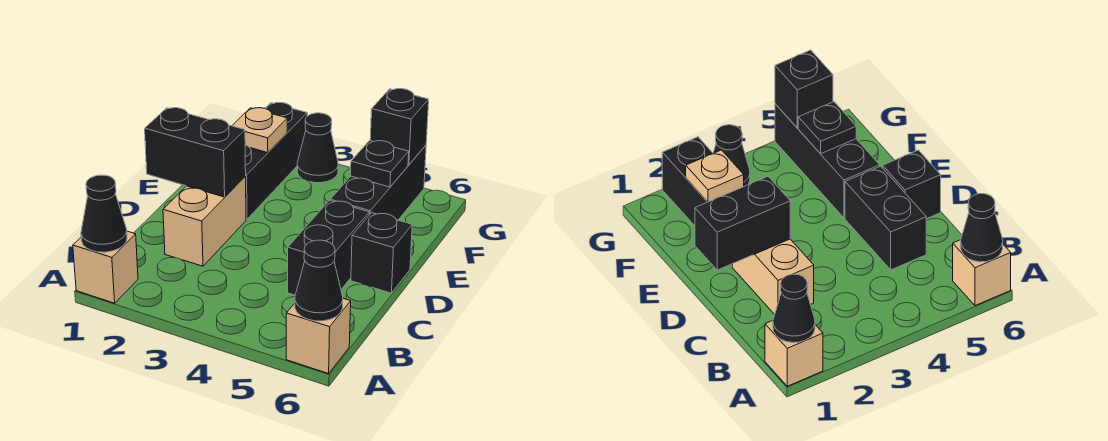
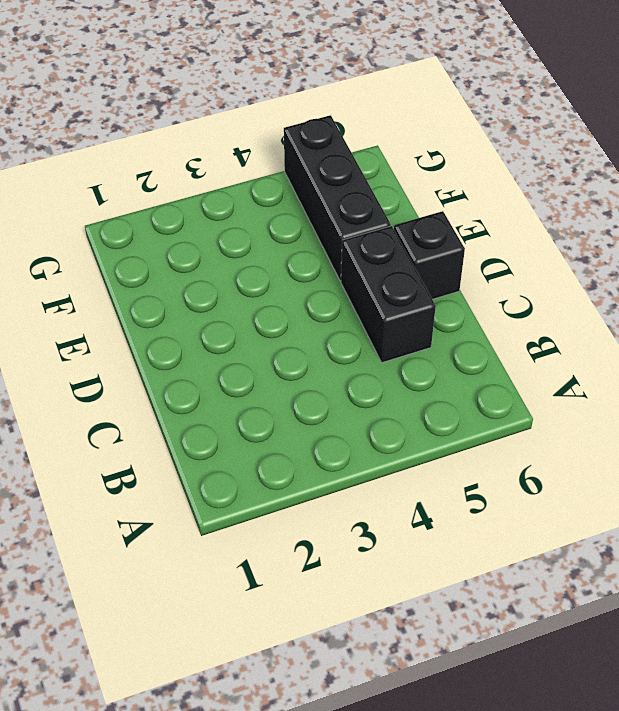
none -> tan 1x1 brick [73,231,138,303]
none -> tan 1x1 brick [286,298,351,374]
none -> tan 1x2 brick [163,176,246,266]

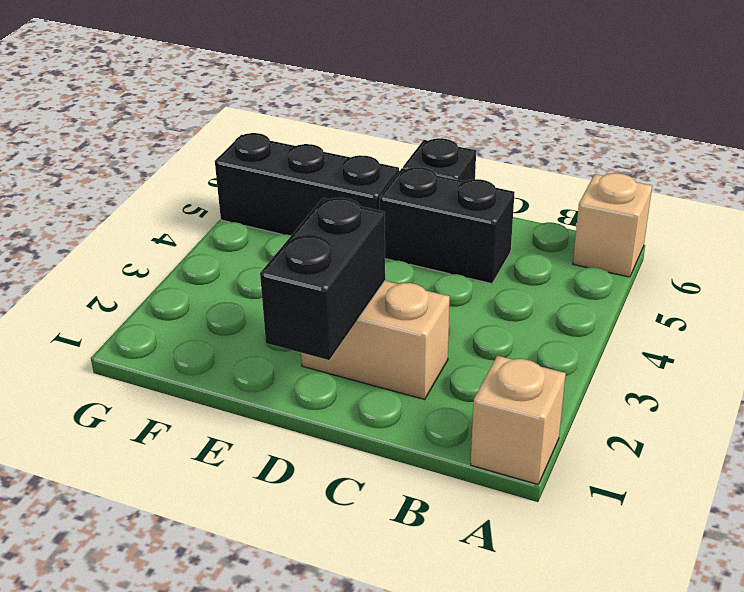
none -> black 1x3 brick [245,103,307,219]
none -> black 1x1 cone [297,113,338,183]
none -> black 1x1 cone [81,175,127,252]

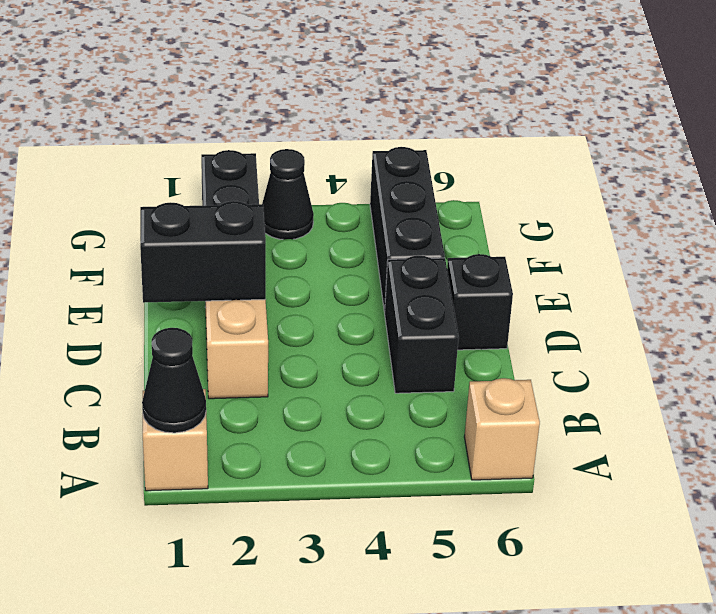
none -> black 1x1 cone [295,240,343,321]
none -> tan 1x1 plate [232,108,287,153]
none -> black 1x1 plate [351,141,409,187]

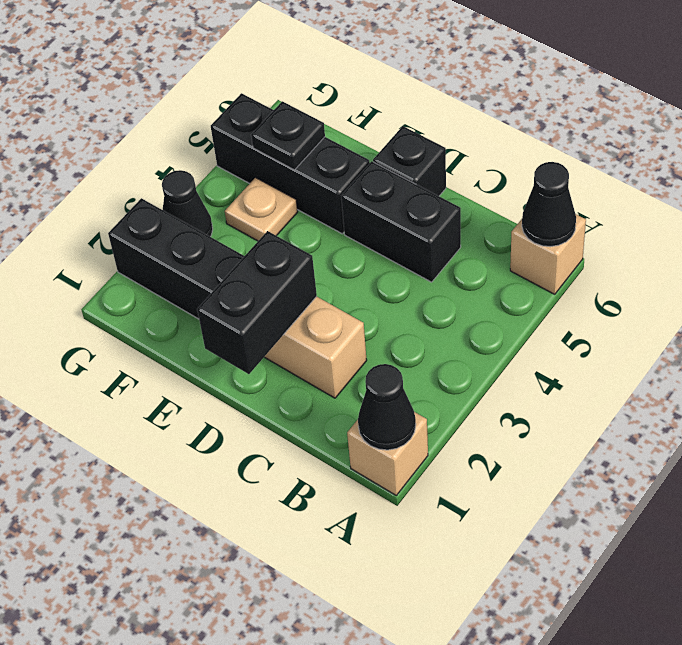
tan 1x1 plate [225,178,298,241] -> tan 1x1 plate moved to [232,108,287,153]
none -> black 1x1 brick [370,89,429,165]

